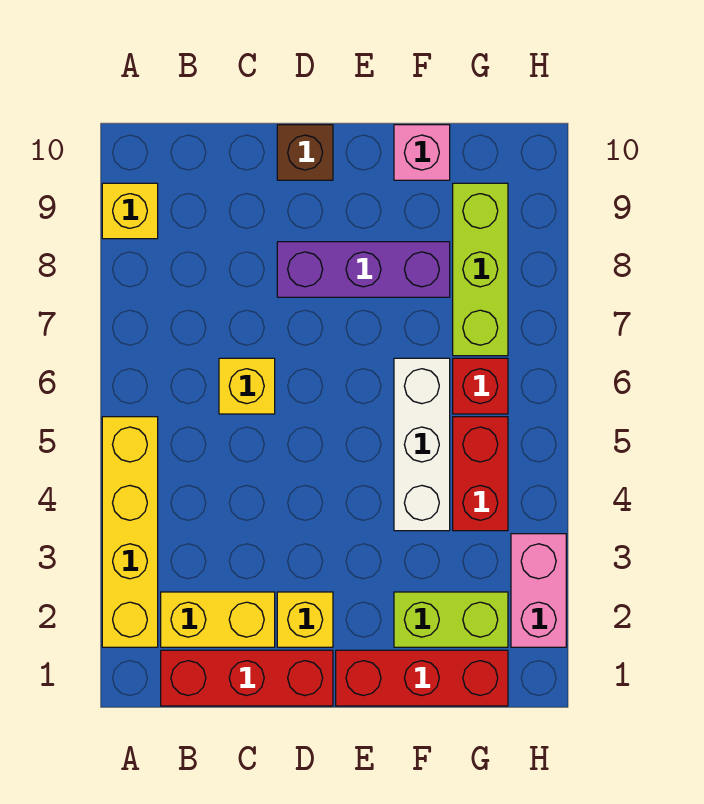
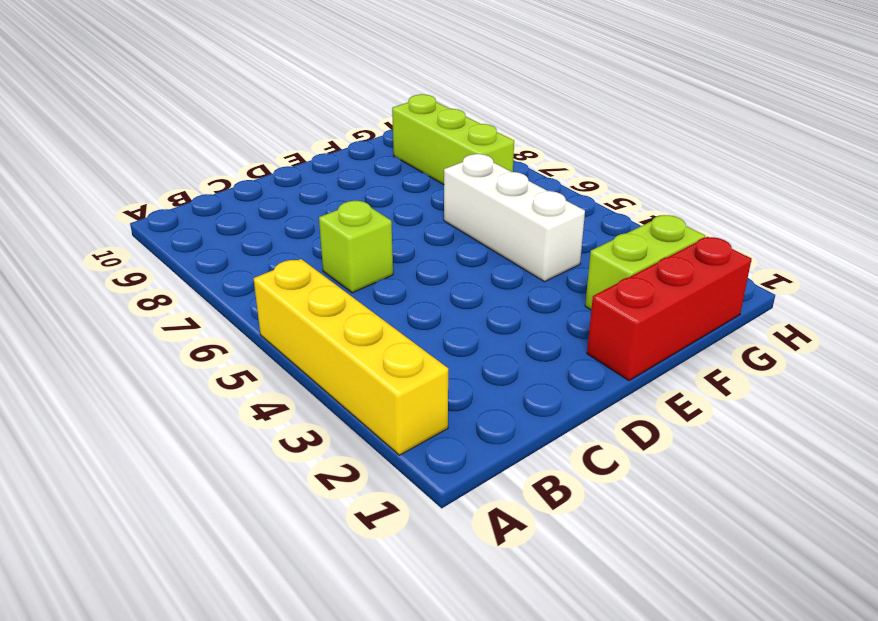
lime 1x1 brick [319,201,393,293] -> yellow 1x1 brick [219,358,275,414]
none -> yellow 1x1 brick [102,183,158,239]
none -> red 1x3 brick [161,650,333,706]
none -> yellow 1x2 brick [161,592,275,647]

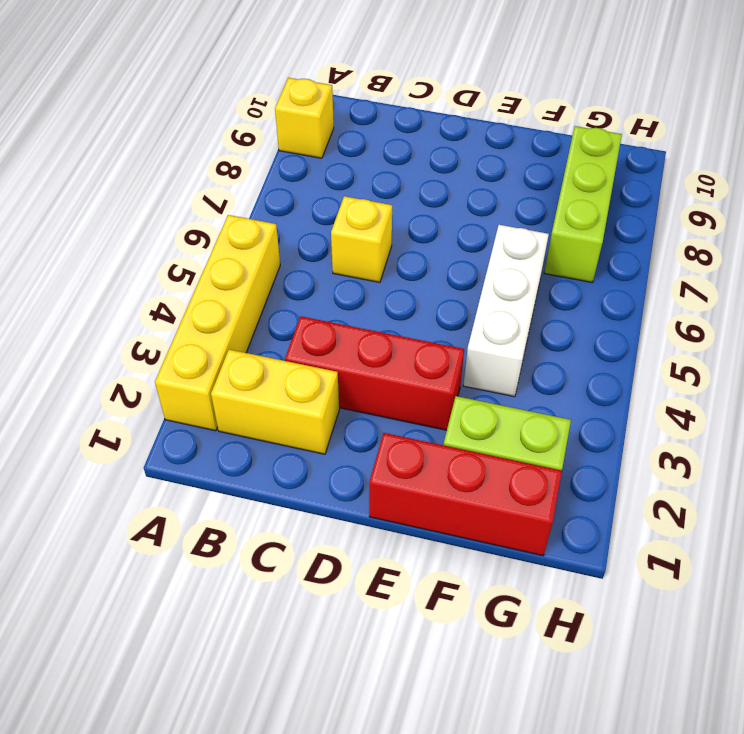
red 1x3 brick [285,316,464,430] -> red 1x3 brick moved to [161,650,333,706]
none -> yellow 1x1 brick [277,592,333,647]
none -> purple 1x3 brick [277,242,450,297]
none -> brown 1x1 brick [277,125,333,180]

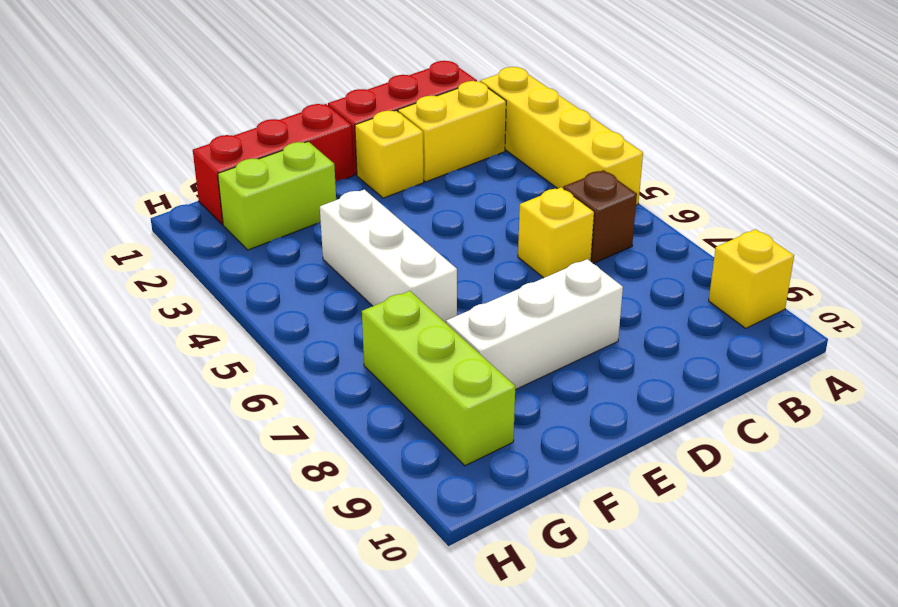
brown 1x1 brick [563,170,637,264] -> brown 1x1 brick moved to [277,125,333,180]
white 1x3 brick [446,259,623,390] -> purple 1x3 brick [277,242,450,297]
none -> pink 1x1 brick [394,125,450,180]
none -> red 1x2 brick [453,417,508,531]
none -> red 1x1 brick [453,358,508,414]

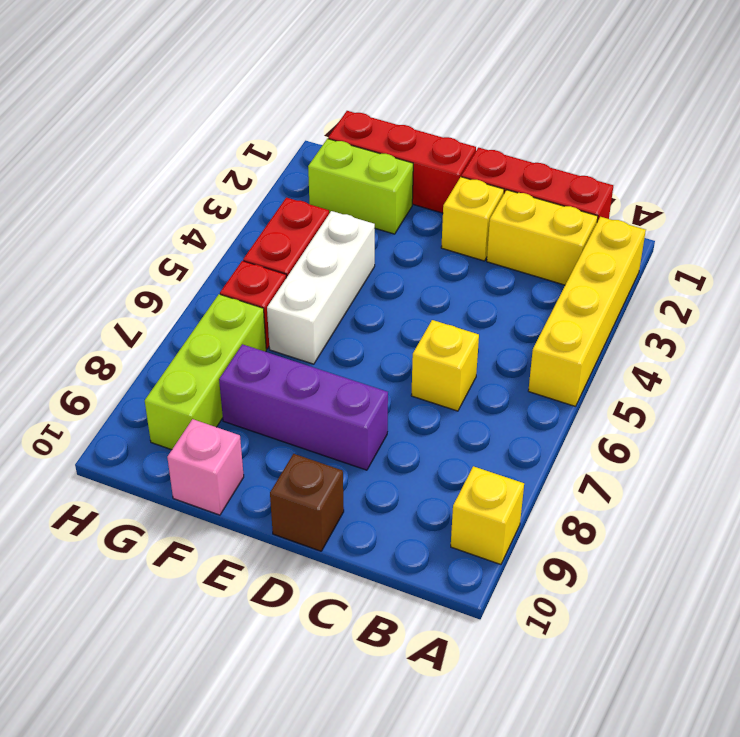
none -> pink 1x2 brick [511,534,566,647]

